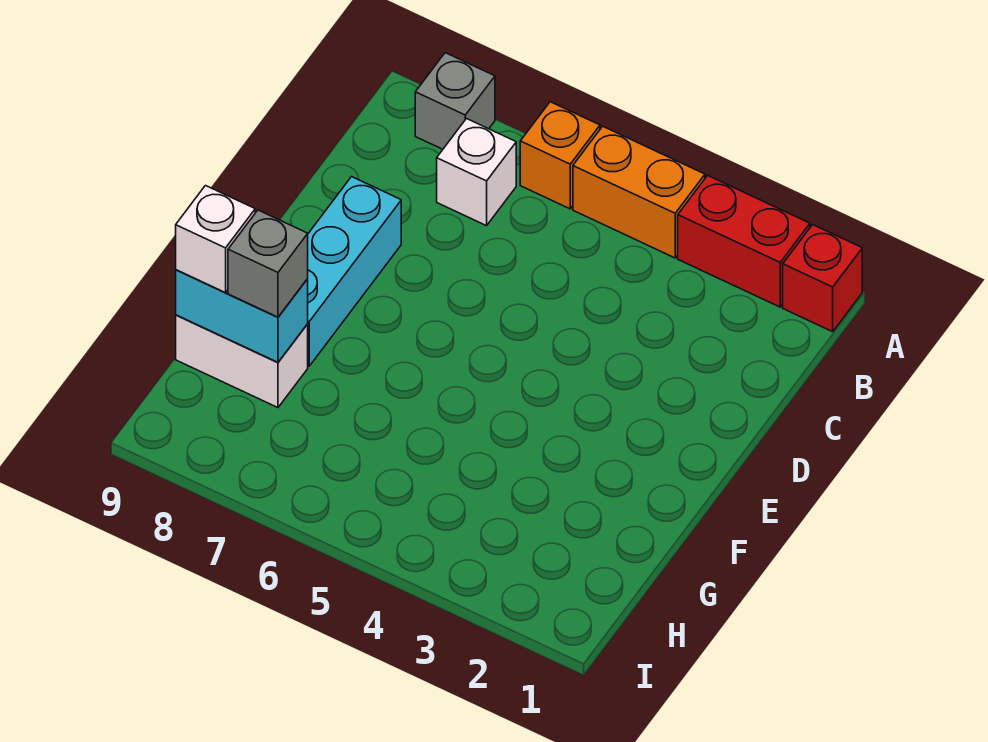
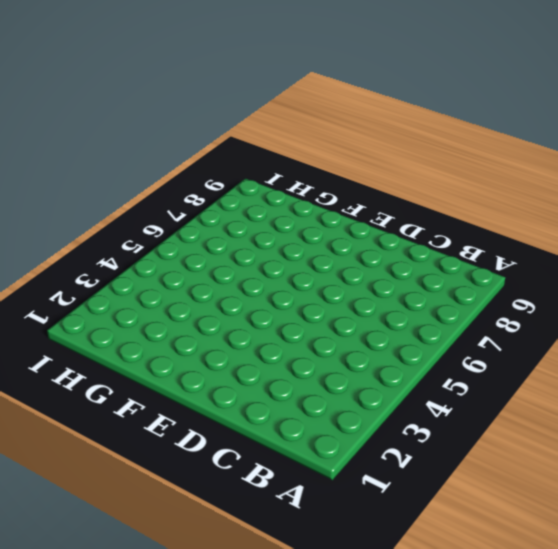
none -> red 1x1 brick [783,225,862,332]
none -> red 1x2 brick [678,175,810,307]

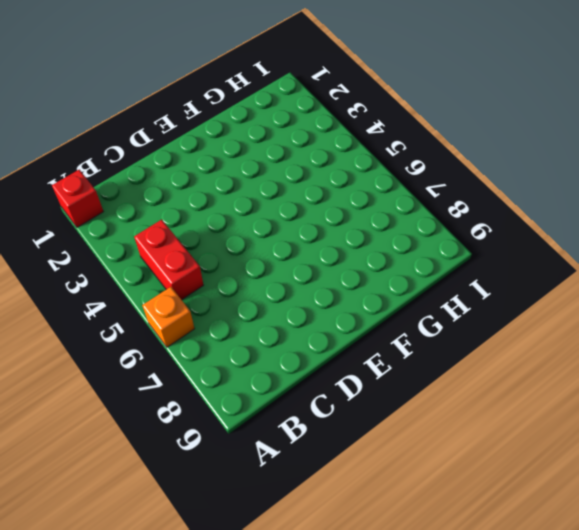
red 1x2 brick [134,220,203,300] -> red 1x2 brick moved to [678,175,810,307]
none -> orange 1x2 brick [573,126,705,258]
none -> grey 1x1 brick [415,53,495,149]

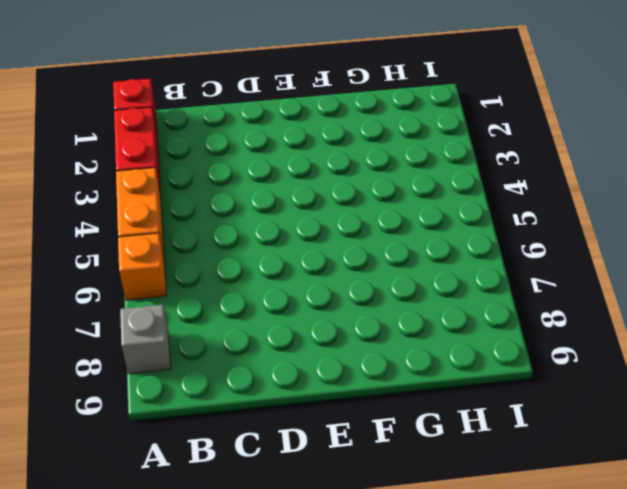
none -> white 1x1 brick [437,119,516,226]
none -> cyan 1x3 brick [308,177,401,366]

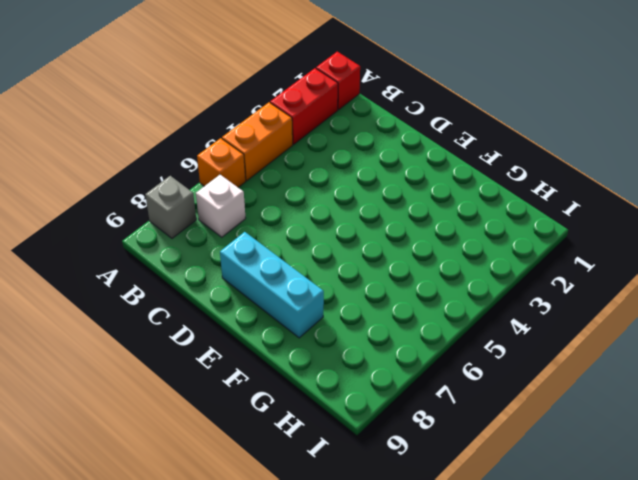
none -> white 1x2 brick [176,315,308,408]
none -> cyan 1x2 brick [176,270,308,362]

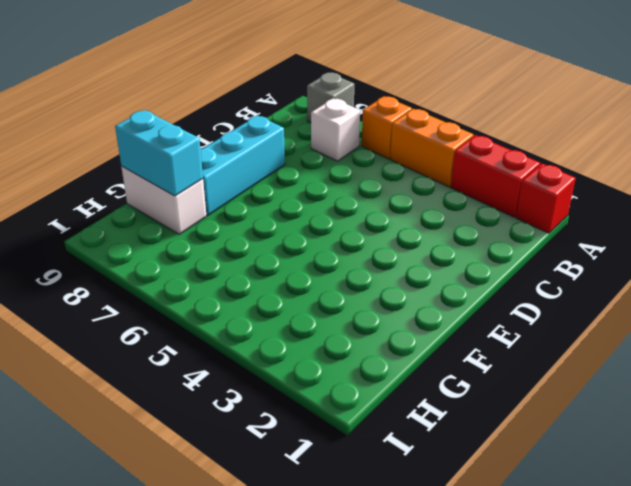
none -> grey 1x1 brick [228,210,308,317]
none -> white 1x1 brick [176,186,255,293]

